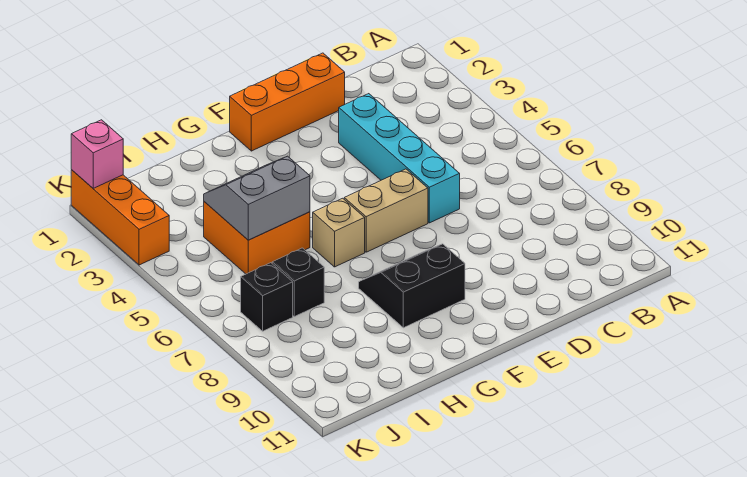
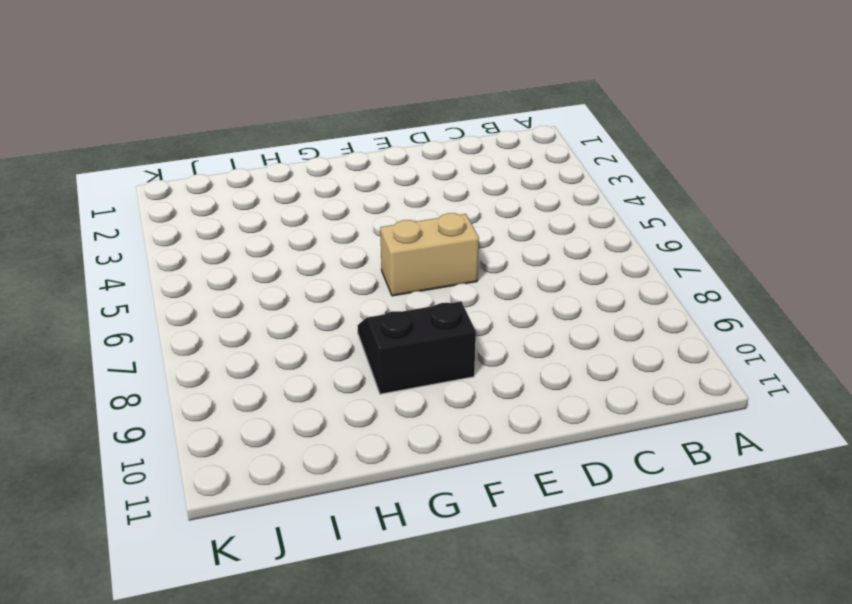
none -> orange 1x3 brick [230,53,345,151]
none -> cyan 1x4 brick [339,94,460,223]

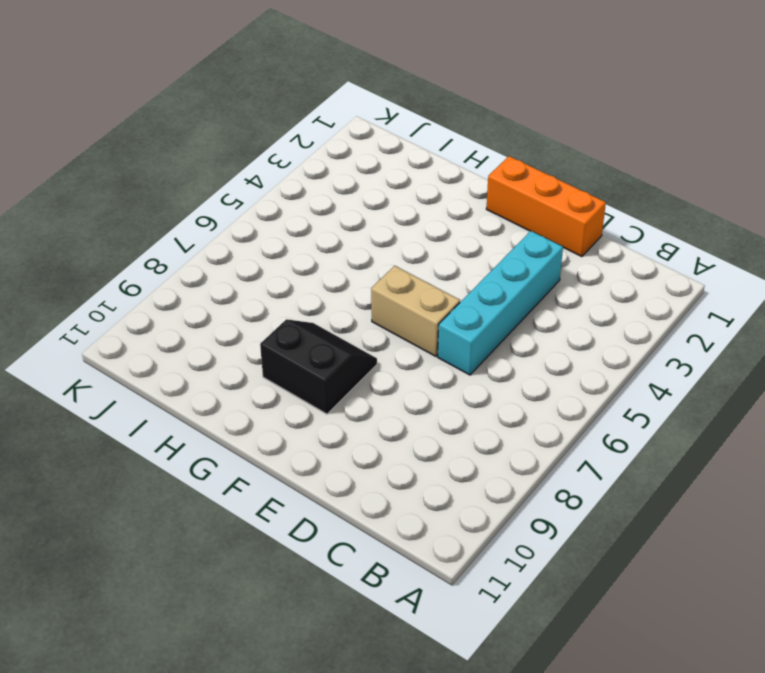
none -> tan 1x1 brick [313,198,365,267]
none -> orange 2x2 brick [204,202,310,274]

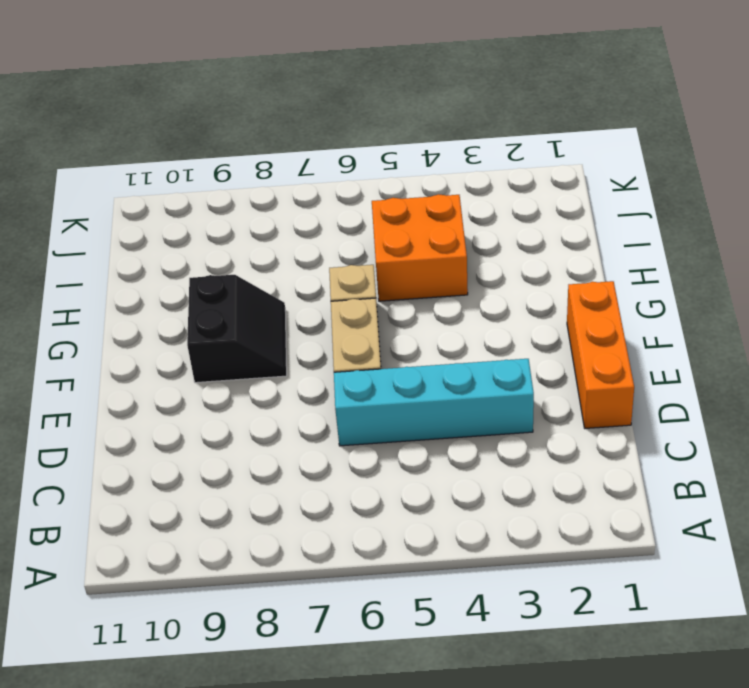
none -> black 1x1 brick [272,248,324,317]
none -> black 1x1 brick [241,263,293,331]

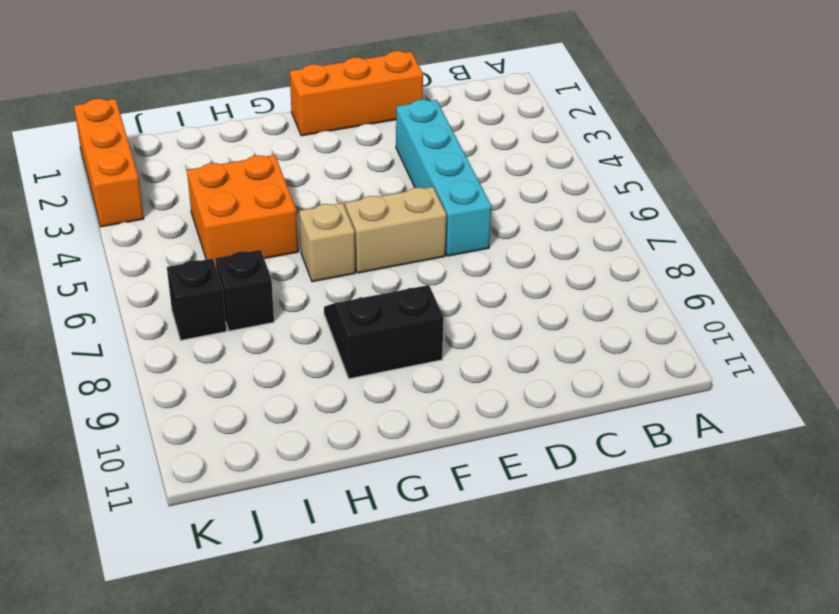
none -> grey 2x2 slope [204,156,310,240]
none -> pink 1x1 brick [71,120,123,188]

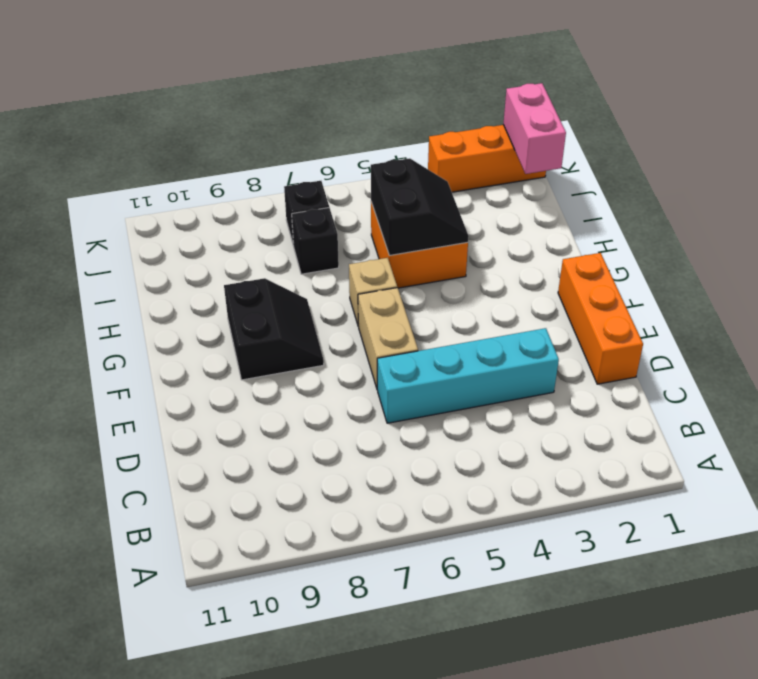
black 2x2 slope [371,158,469,256] -> grey 2x2 slope [204,156,310,240]
pink 1x2 brick [503,83,566,174] -> pink 1x1 brick [71,120,123,188]

